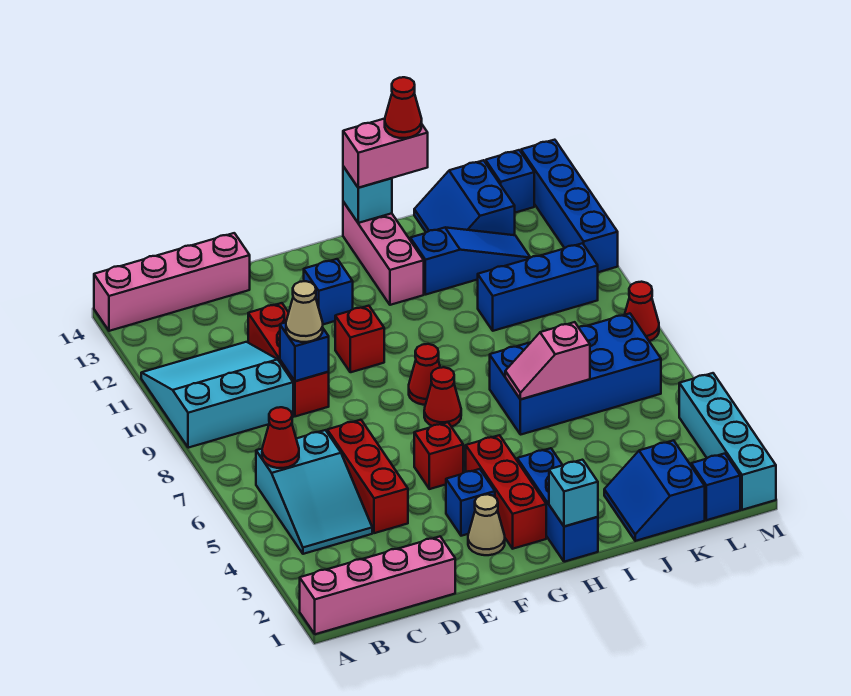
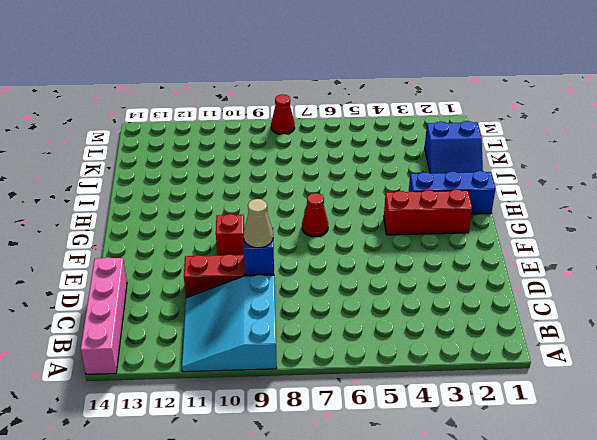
none -> pink 1x4 brick [300,537,455,634]
none -> cyan 2x3 slope [256,430,372,554]
none -> red 1x3 brick [327,420,408,533]
none -> tan 1x1 cone [468,494,505,555]

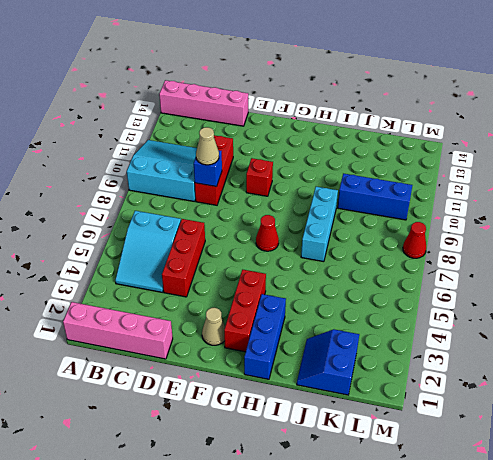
cyan 1x3 brick [301,187,338,262] -> blue 2x4 brick [490,313,661,435]
none -> blue 1x1 brick [446,469,495,536]
none -> red 1x1 brick [414,422,463,489]
none -> blue 1x1 brick [304,259,353,324]
none -> red 1x1 cone [409,344,440,405]

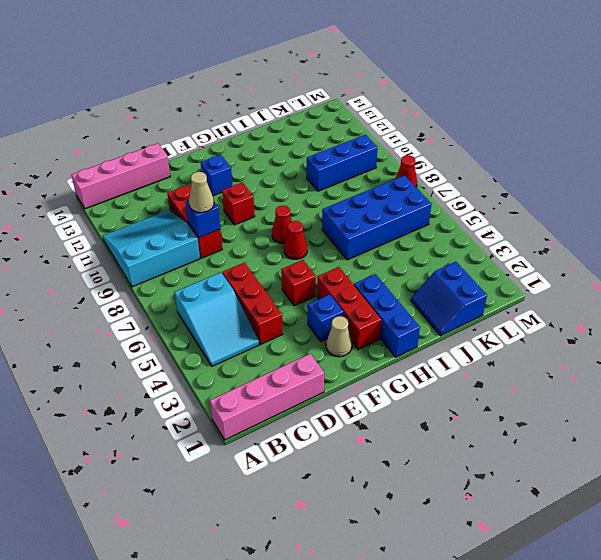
none -> pink 1x3 brick [343,202,424,305]
none -> blue 1x3 slope [410,228,530,295]
none -> blue 2x2 slope [414,160,515,235]
none -> blue 1x1 brick [691,454,740,520]

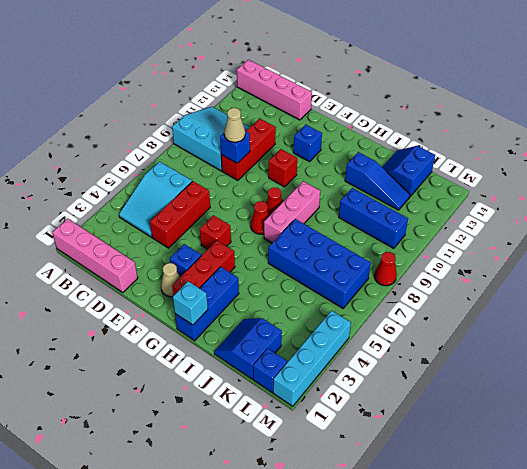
pink 1x3 brick [264,181,320,243] -> pink 1x3 brick moved to [343,202,424,305]
none -> blue 1x1 brick [486,150,534,213]
none -> blue 1x4 brick [521,140,618,272]
none -> red 1x1 cone [262,407,299,468]
none -> cyan 1x1 brick [343,166,392,223]

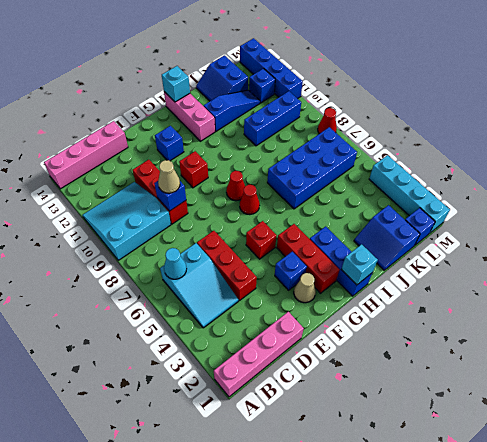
cyan 1x1 cone [164,248,187,279] -> red 1x1 cone [262,407,299,468]
blue 1x1 brick [249,69,275,103] -> blue 1x1 brick moved to [486,150,534,213]
none -> pink 1x2 slope [505,322,590,399]
none -> pink 1x2 brick [343,119,428,188]
none -> red 1x1 cone [385,77,422,138]

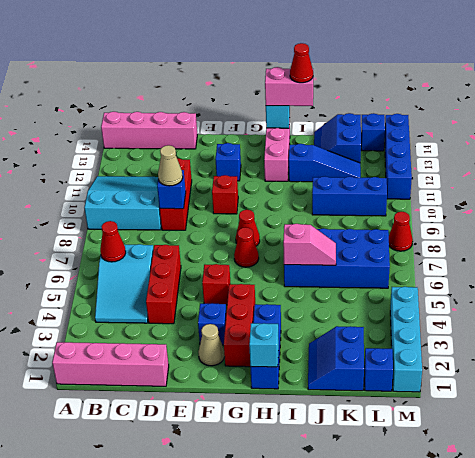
pink 1x2 slope [283,224,336,265] -> pink 1x2 slope turned to [505,322,590,399]

